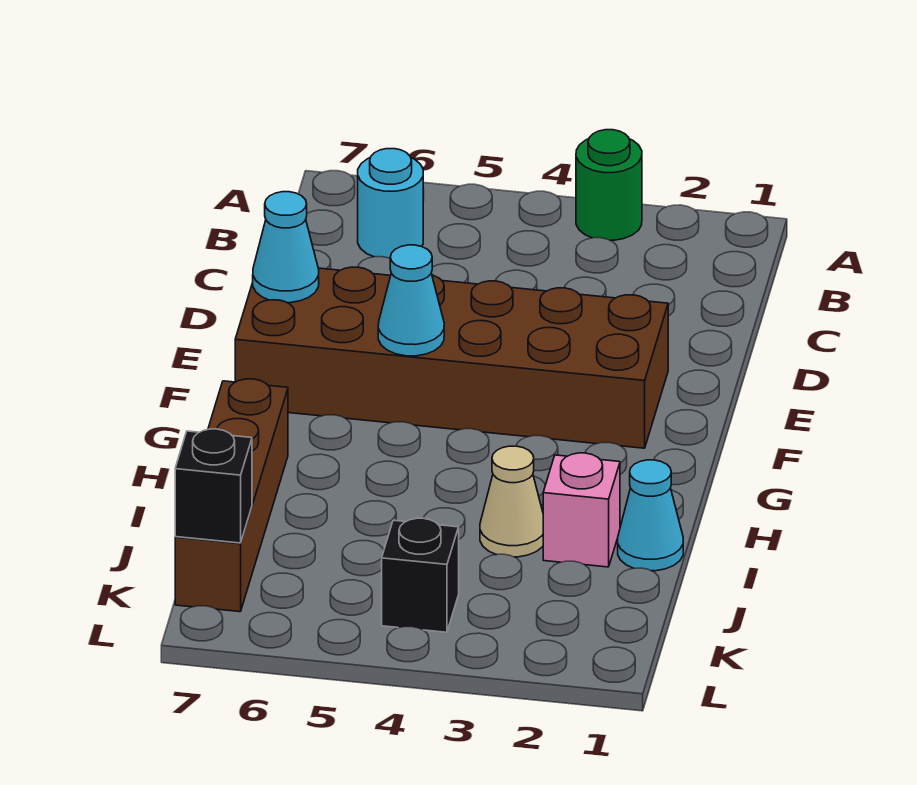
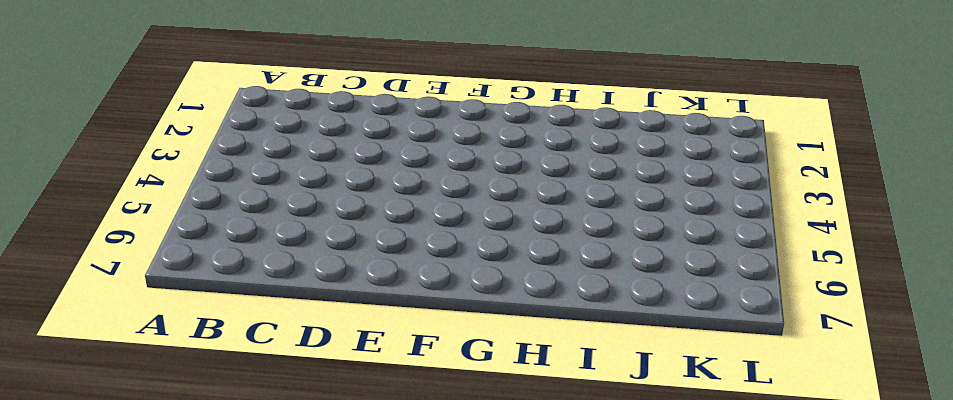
none -> green 1x1 round brick [576,130,642,240]
none -> cyan 1x1 round brick [358,149,423,258]

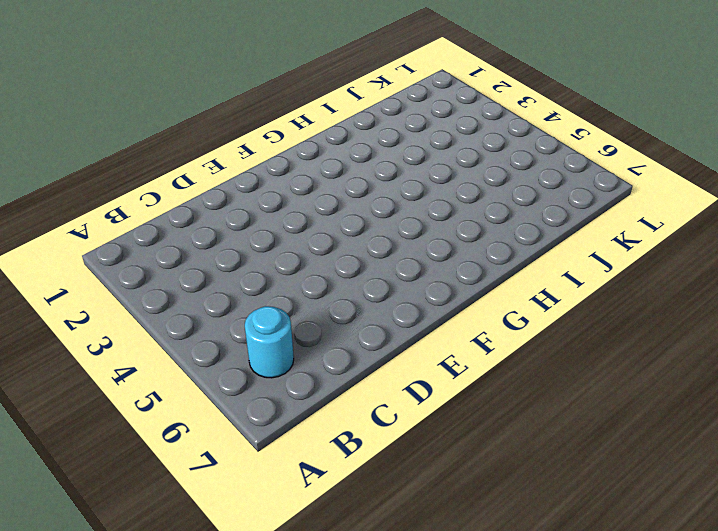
none -> green 1x1 round brick [576,130,642,240]
none -> brown 2x6 brick [235,267,668,448]

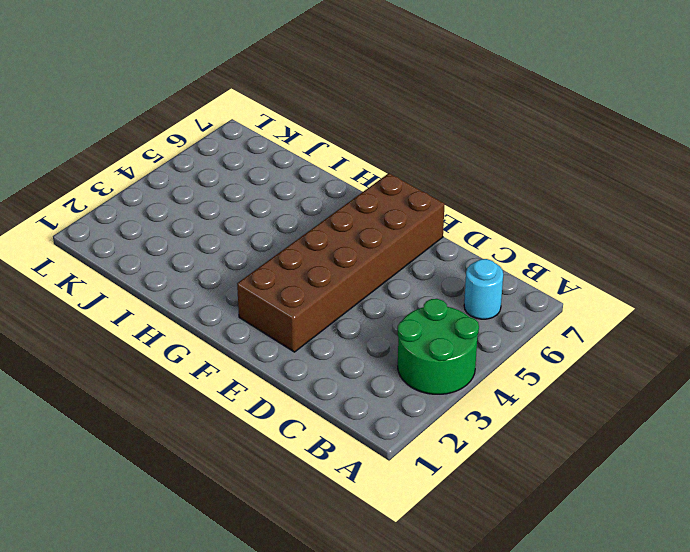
green 2x2 round brick [398,299,479,394] -> green 1x1 round brick [576,130,642,240]
none -> brown 1x4 brick [175,379,288,612]
none -> cyan 1x1 cone [618,460,683,571]

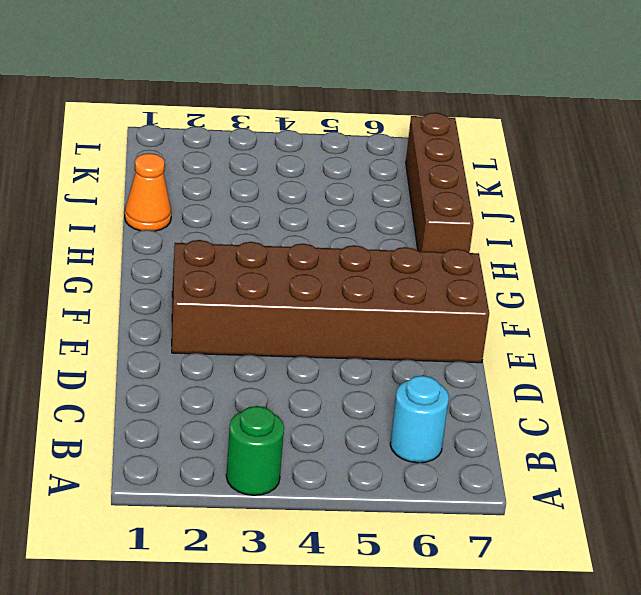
orange 1x1 cone [125,153,171,231] -> cyan 1x1 cone [618,460,683,571]
none -> pink 1x1 brick [543,453,620,567]
none -> tan 1x1 cone [480,446,543,557]

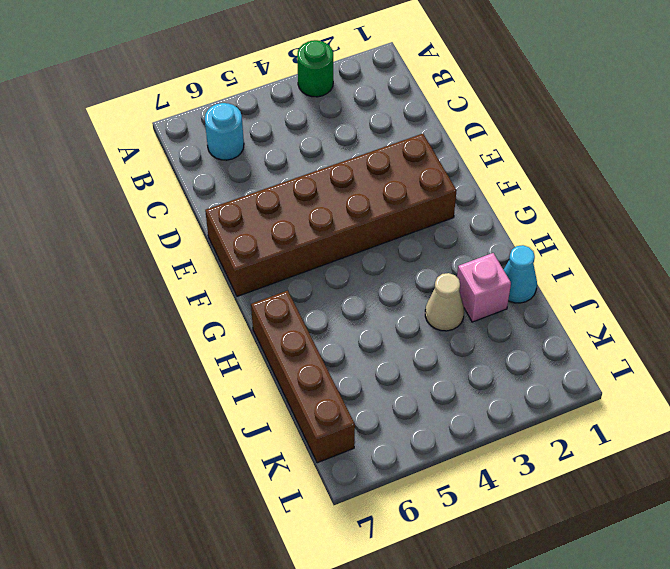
none -> black 1x1 brick [382,518,459,632]
none -> cyan 1x1 cone [253,192,319,303]

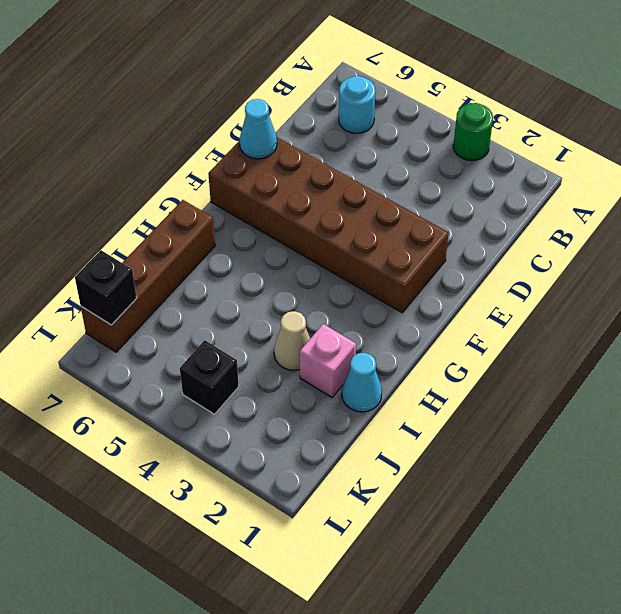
none -> cyan 1x1 cone [378,245,444,356]

